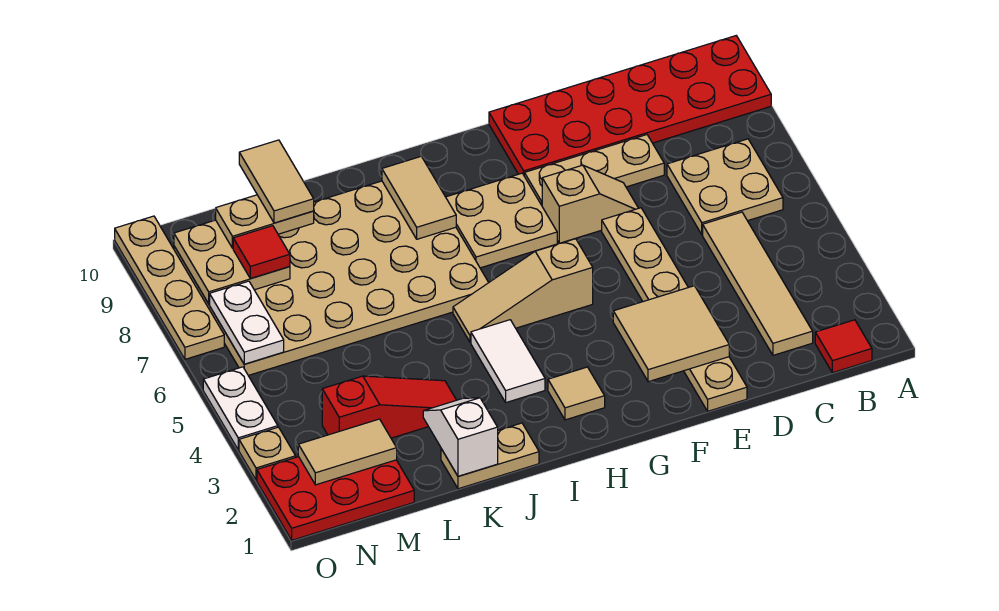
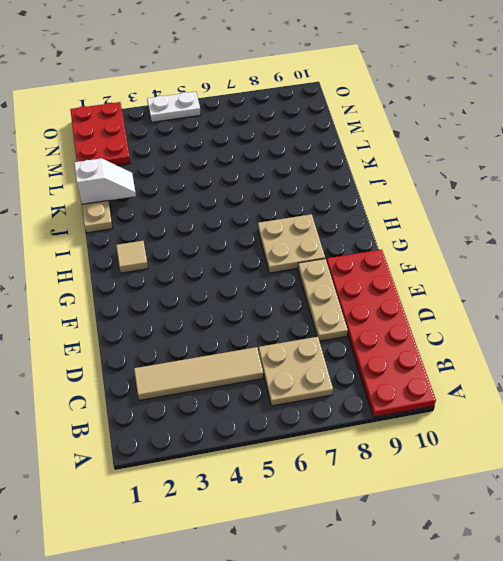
none -> red 1x1 tile [815,320,872,373]
none -> tan 1x6 plate [602,208,747,411]
none -> tan 1x2 slope [542,165,638,243]

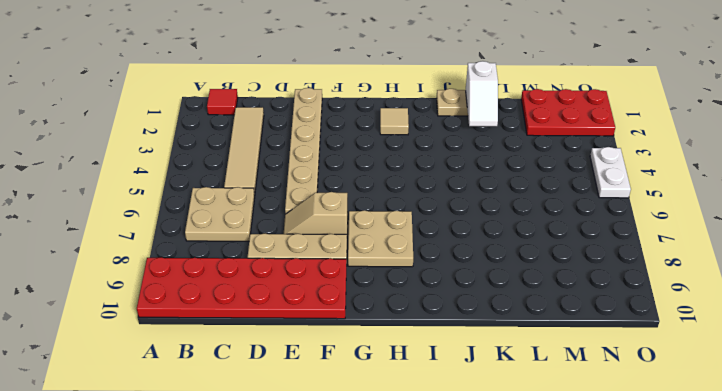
none -> tan 1x3 slope [453,239,593,342]
none -> white 1x2 tile [471,320,545,402]
none -> tan 4x6 plate [174,181,489,375]

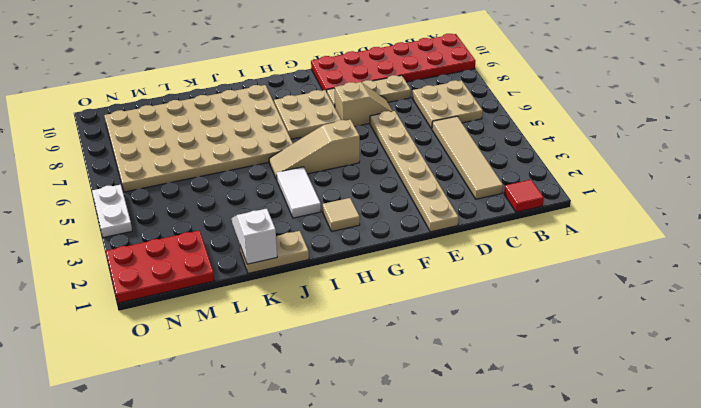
none -> red 1x3 slope [322,376,456,438]
none -> tan 1x1 plate [239,427,296,480]
none -> tan 1x4 plate [115,216,224,359]

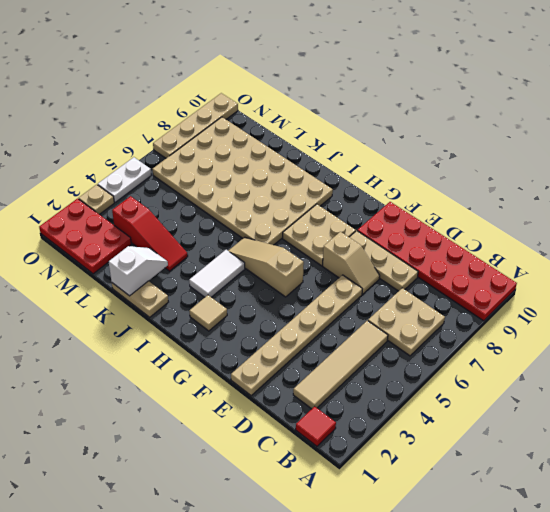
none -> tan 2x2 tile [613,286,729,382]
none -> tan 1x2 tile [382,156,456,239]
none -> tan 1x2 tile [298,419,397,485]

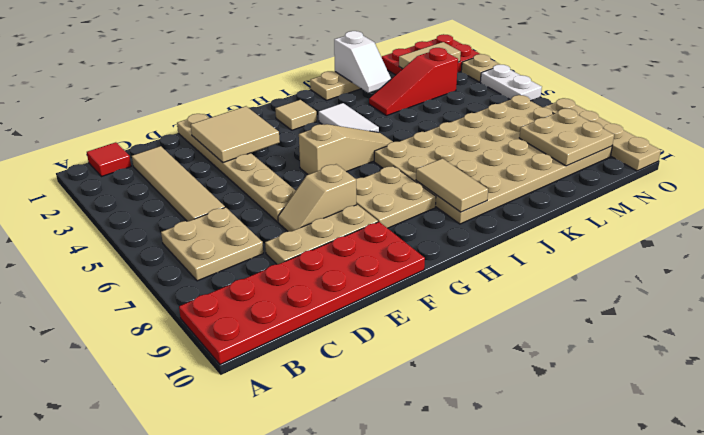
none -> white 1x2 plate [210,281,284,364]
none -> tan 1x2 plate [216,195,314,248]
none -> red 1x1 tile [233,226,290,278]

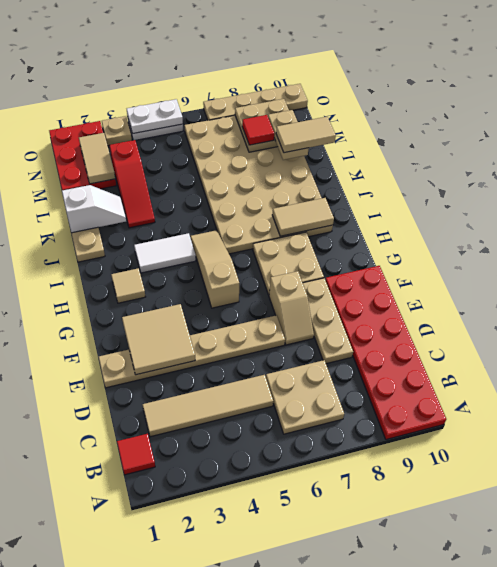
white 1x2 plate [127,99,183,134] -> white 1x2 plate moved to [210,281,284,364]

